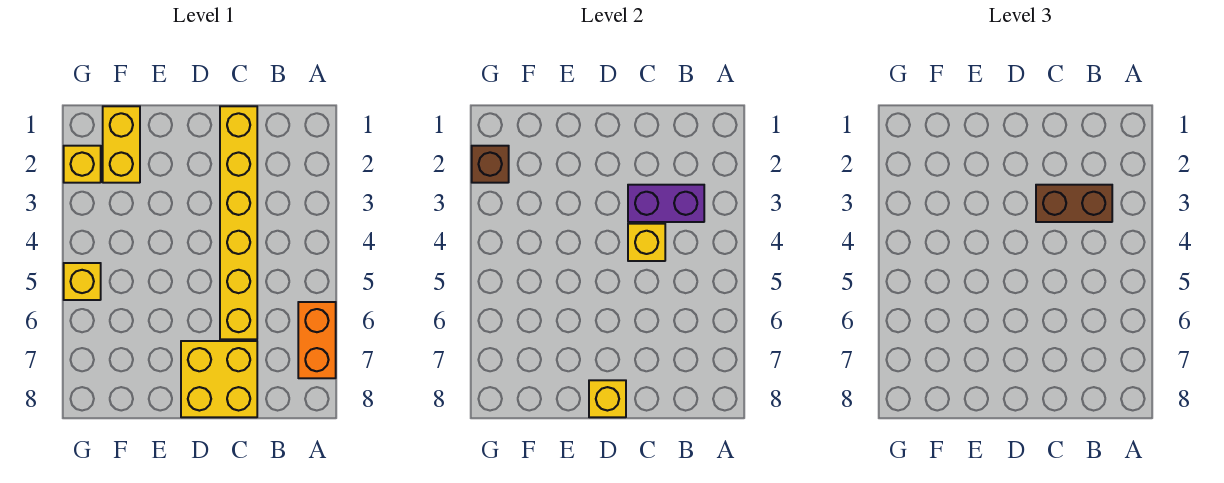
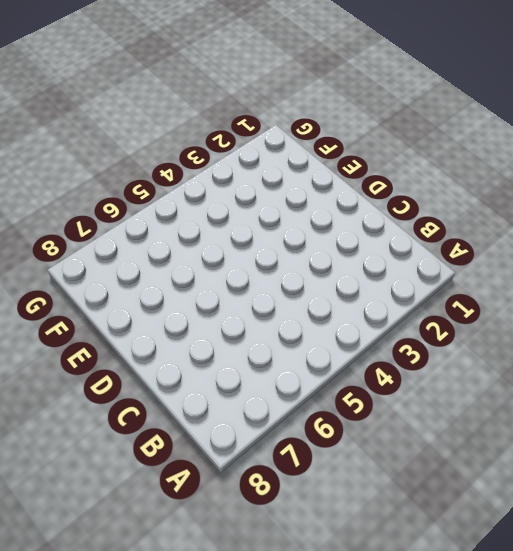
none -> orange 1x2 brick [298,302,336,378]
none -> yellow 1x6 brick [220,106,257,339]

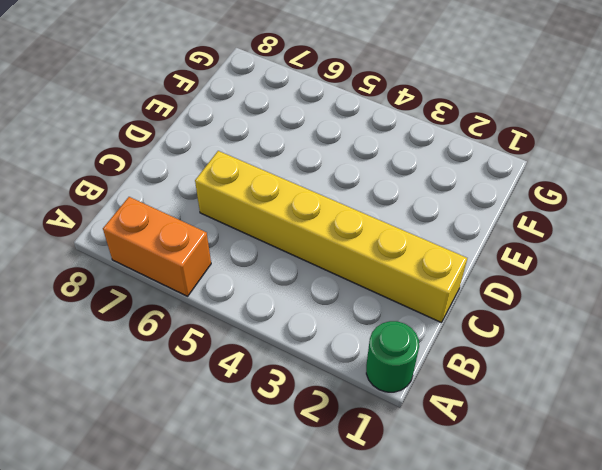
green 1x1 round brick [366,321,419,392] -> none
none -> yellow 2x2 brick [181,341,257,417]
none -> yellow 1x2 brick [103,106,140,183]

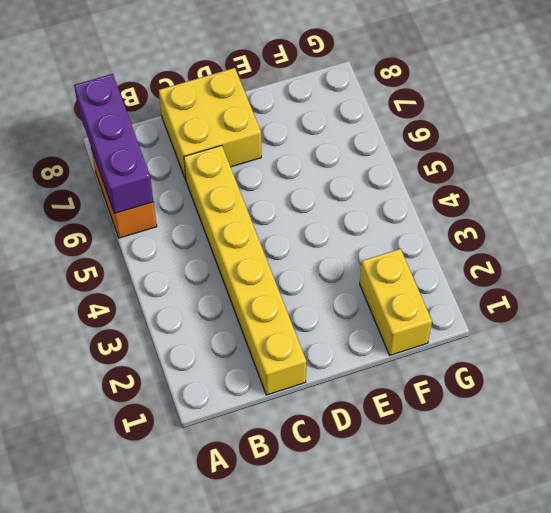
purple 1x3 brick [74,74,153,214] -> none
none -> yellow 1x1 brick [64,146,101,183]
none -> yellow 1x1 brick [64,263,101,300]

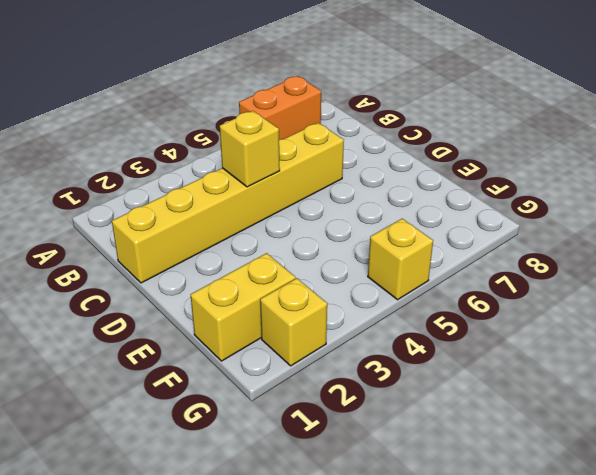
none -> yellow 2x2 brick [181,341,257,417]
none -> purple 1x2 brick [628,185,704,222]

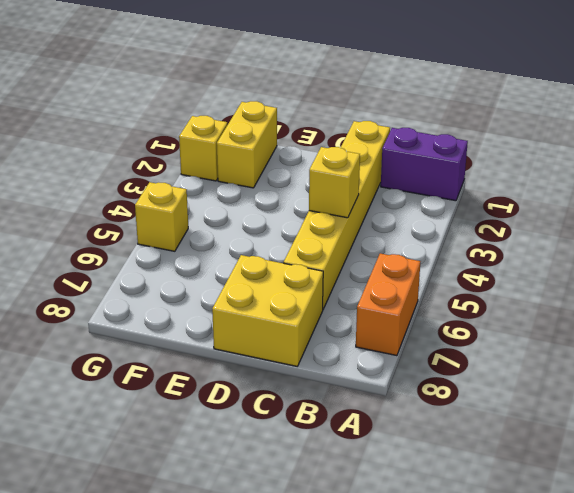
purple 1x2 brick [381,128,468,201] -> purple 1x2 brick moved to [628,185,704,222]
none -> yellow 1x1 brick [589,380,626,417]
none -> brown 1x1 brick [472,146,509,183]

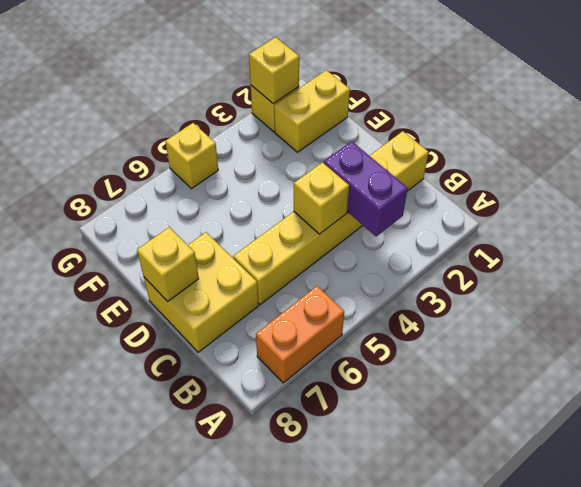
yellow 1x1 brick [249,37,299,104] -> brown 1x1 brick [472,146,509,183]
none -> brown 1x2 brick [1036,185,1112,222]

